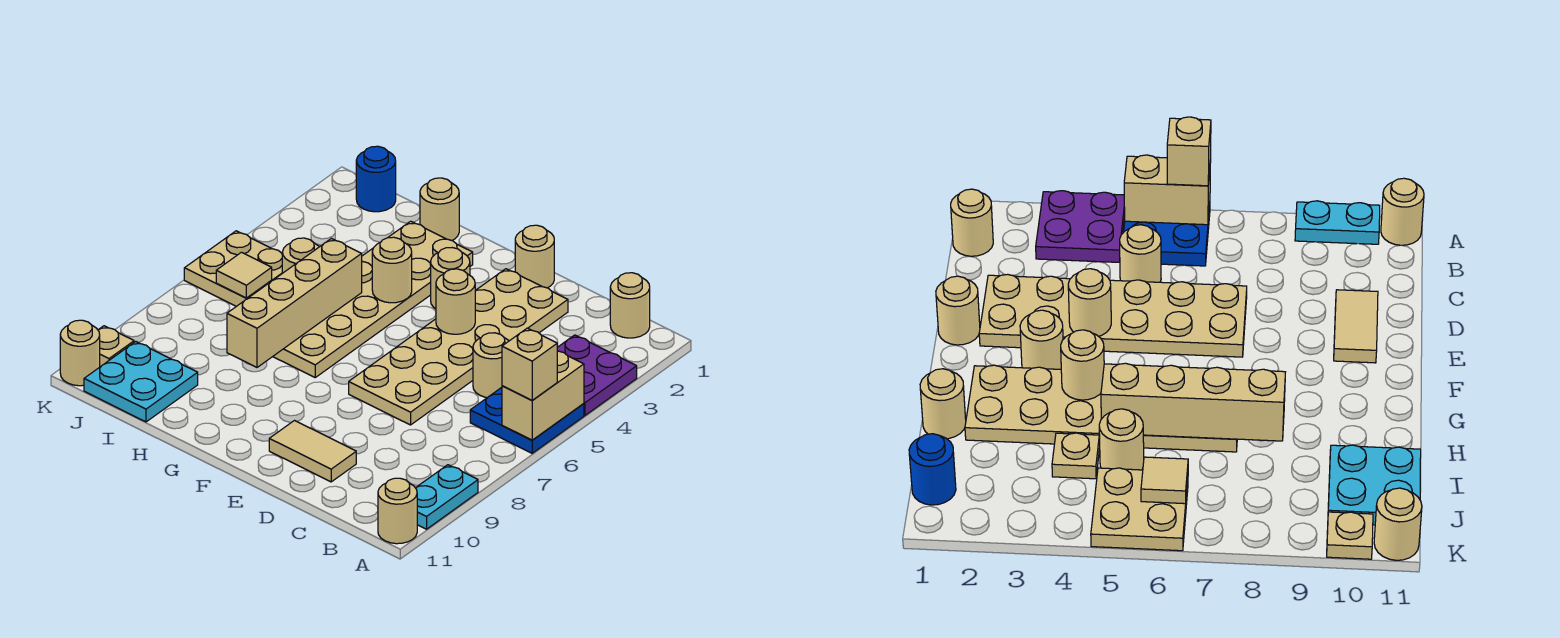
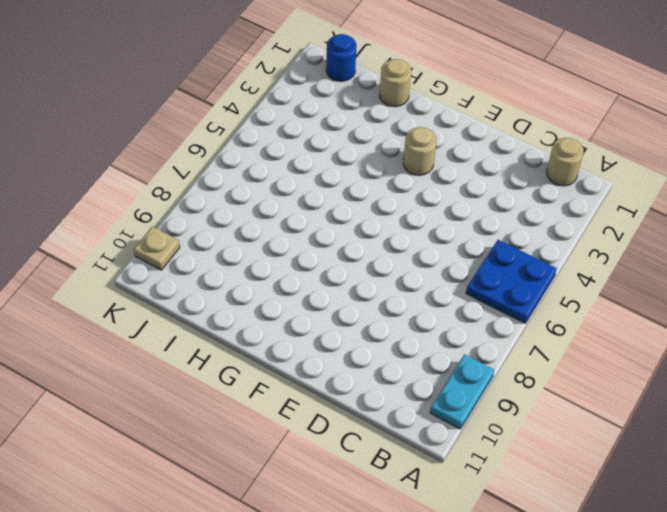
none -> purple 2x2 plate [557,335,637,415]
none -> tan 1x1 round brick [378,478,417,544]
none -> tan 1x1 round brick [473,333,509,398]

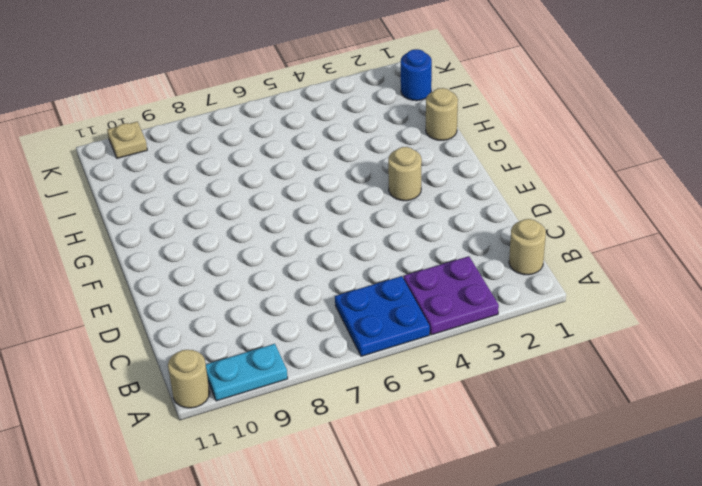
none -> tan 1x1 round brick [473,333,509,398]
none -> tan 2x6 plate [349,269,568,425]
none -> tan 1x2 tile [269,421,356,482]

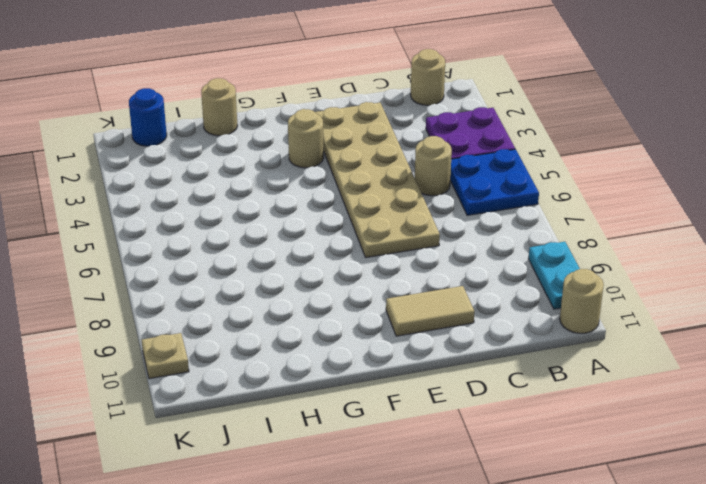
none -> tan 1x1 round brick [515,225,554,288]
none -> tan 2x6 plate [273,221,473,377]
none -> tan 1x1 plate [1052,433,1100,479]

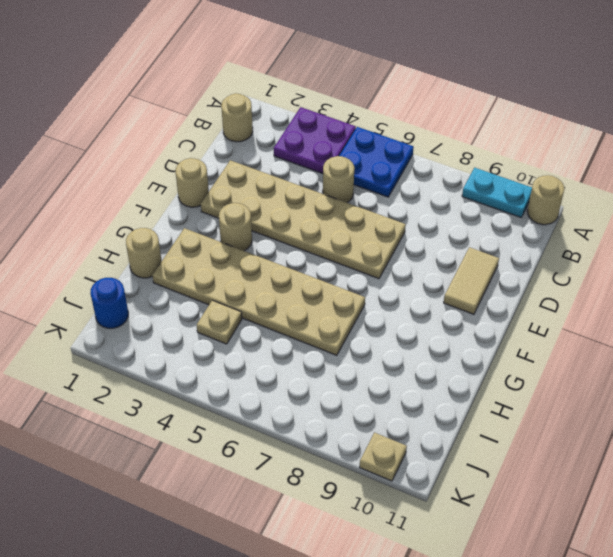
none -> tan 1x1 round brick [282,238,319,273]
none -> cyan 2x2 plate [84,342,198,422]
none -> tan 2x2 plate [184,231,282,306]

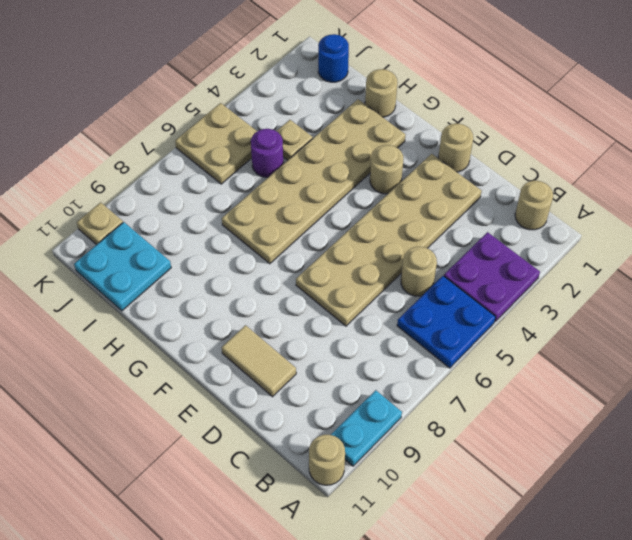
purple 1x1 round brick [251,129,283,177] -> tan 1x1 round brick [282,238,319,273]
none -> tan 1x1 round brick [60,320,100,386]
none -> tan 1x2 brick [502,351,584,440]
none -> tan 1x1 round brick [436,269,475,334]

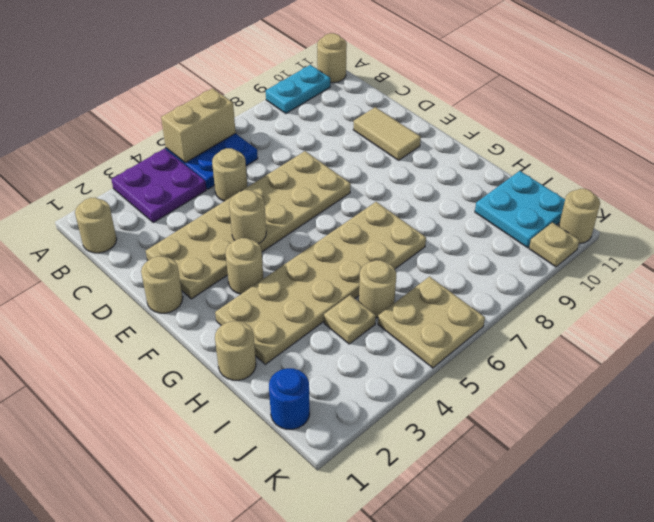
none -> tan 1x1 round brick [372,237,412,303]
none -> tan 1x4 brick [227,238,362,367]
none -> tan 1x1 tile [216,252,272,298]

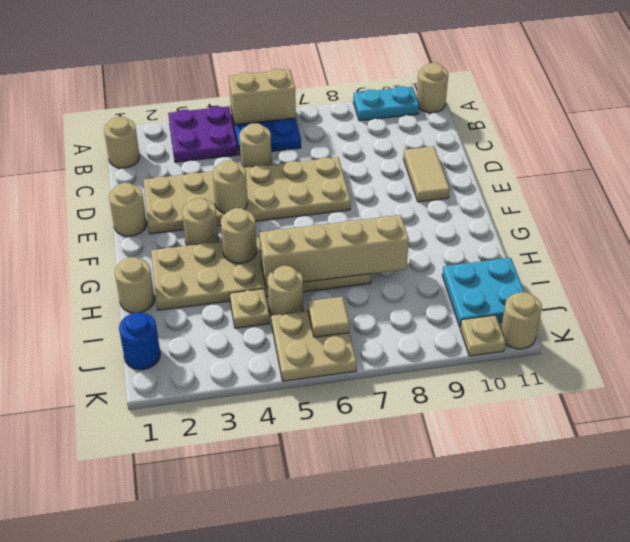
none -> tan 1x1 brick [502,328,557,400]

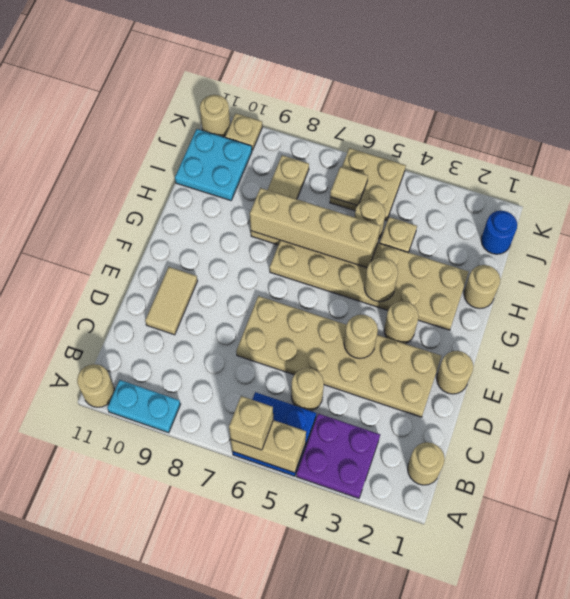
tan 1x3 plate [251,155,309,245] -> none

